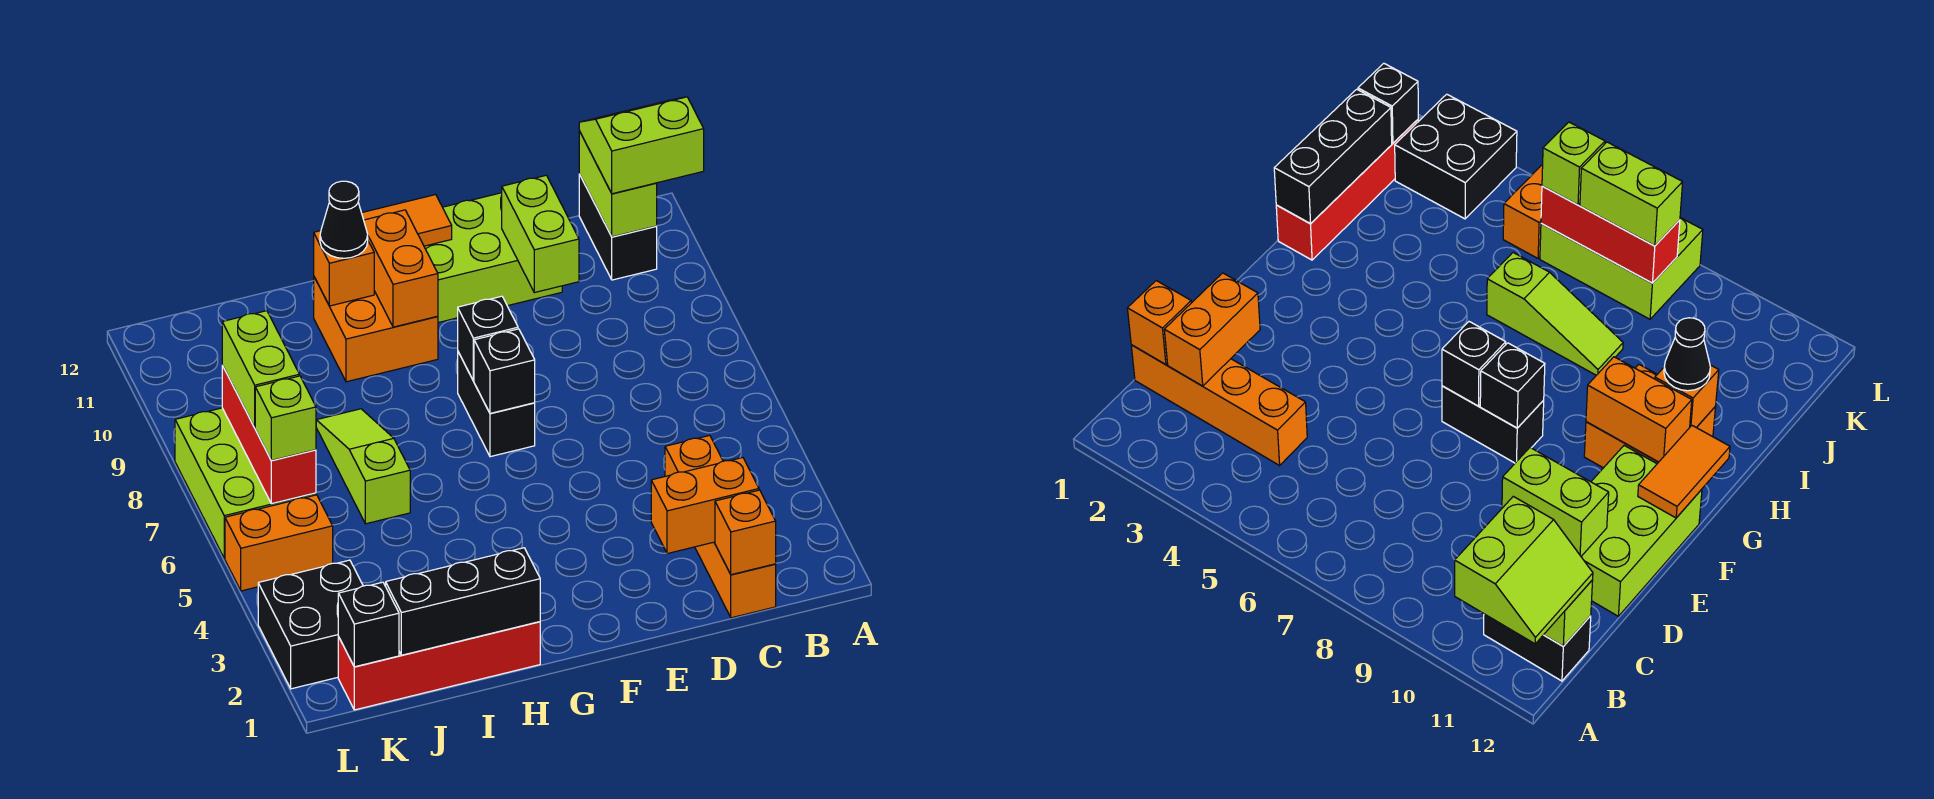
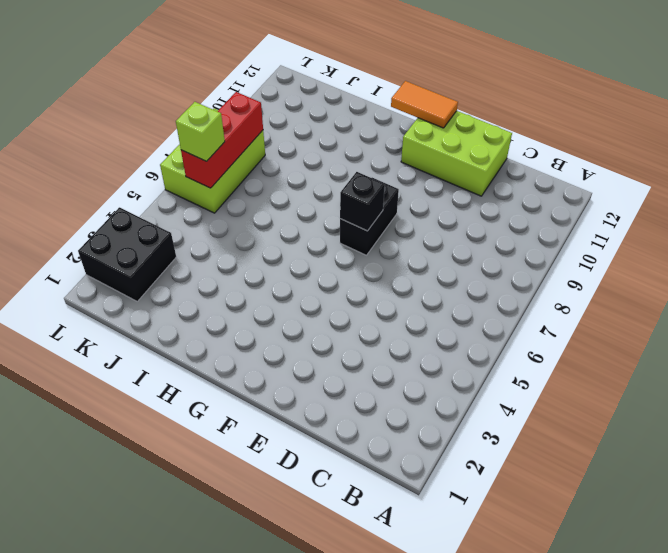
none -> black 1x2 brick [579,174,657,280]
none -> orange 1x4 brick [665,435,776,618]
none -> orange 2x2 brick [314,277,438,382]

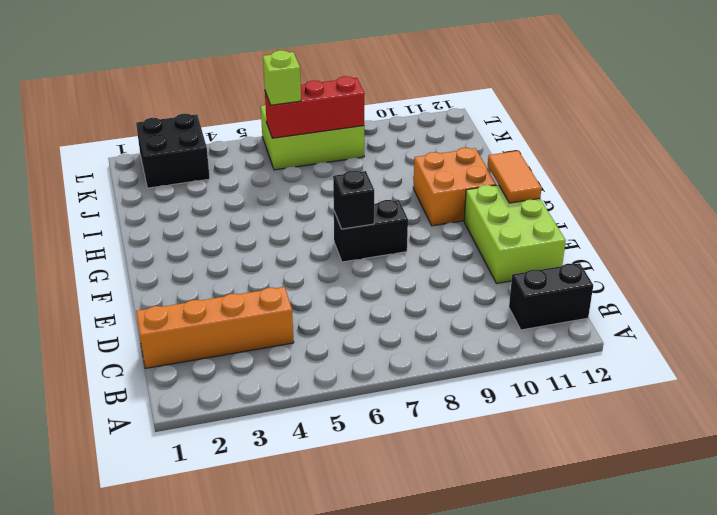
none -> red 1x4 brick [338,622,540,710]
none -> lime 1x3 slope [316,409,410,524]
none -> orange 1x2 brick [225,495,333,591]

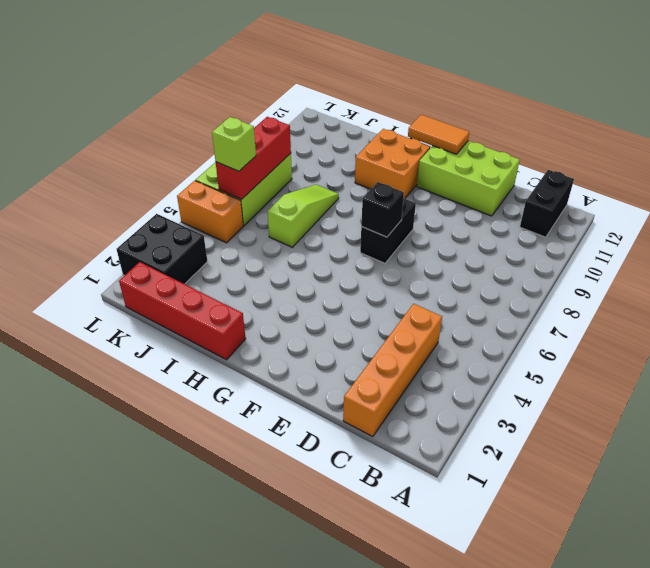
none -> lime 1x2 brick [579,131,657,237]
none -> orange 1x1 brick [715,490,776,575]
none -> orange 1x2 brick [651,458,759,554]

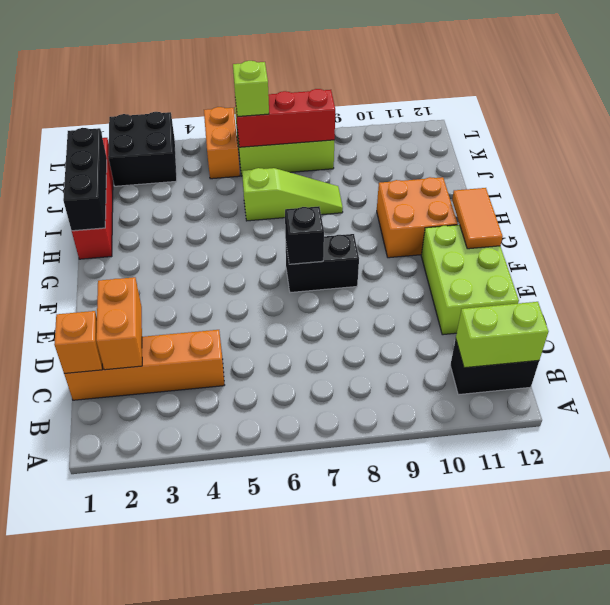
none -> lime 1x2 brick [502,175,579,293]
none -> black 1x1 brick [458,296,518,381]
none -> orange 1x2 brick [364,210,438,327]

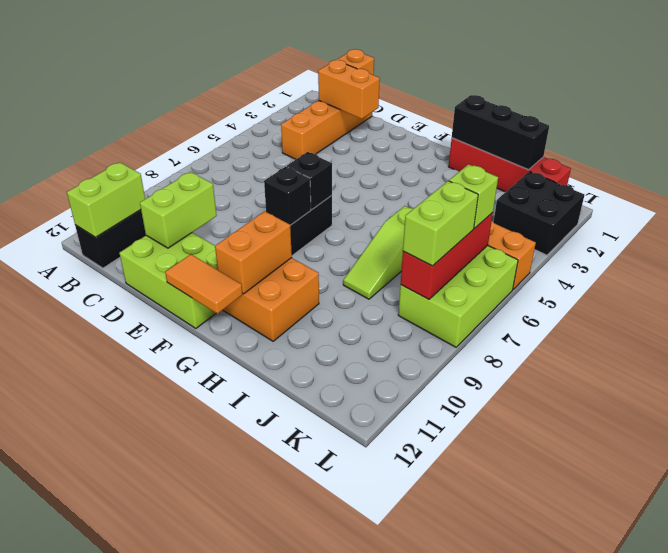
none -> orange 1x1 brick [314,231,374,306]
none -> black 1x1 brick [338,582,399,667]
none -> lime 2x2 slope [579,97,704,194]

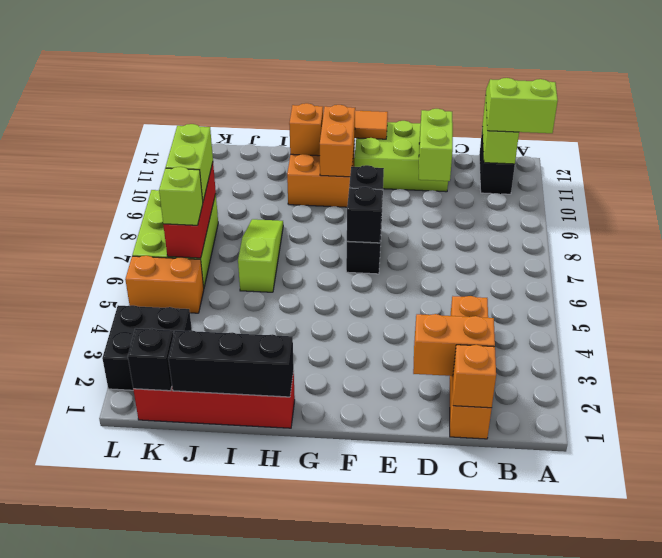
none -> black 1x1 cone [320,181,368,258]

